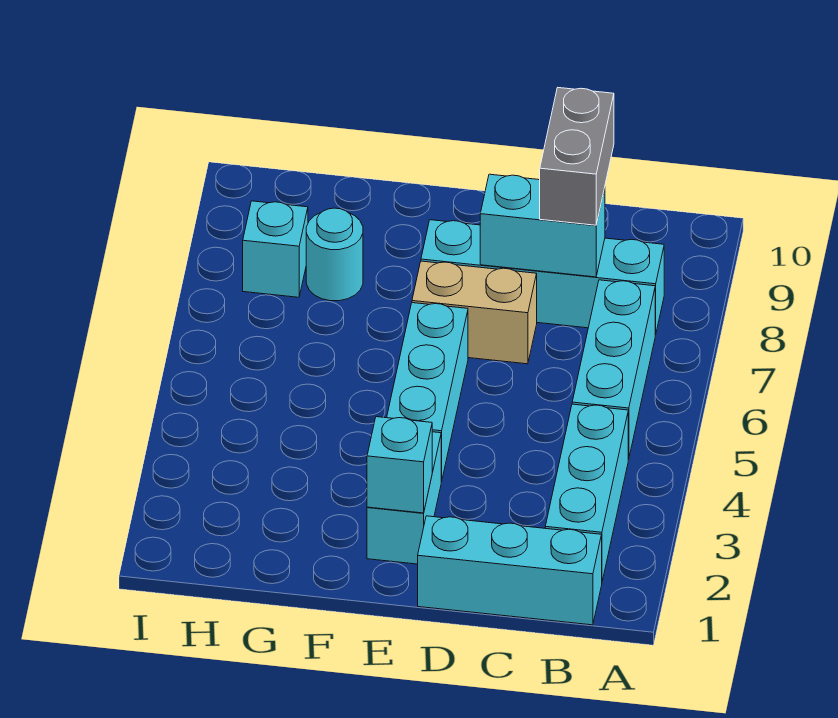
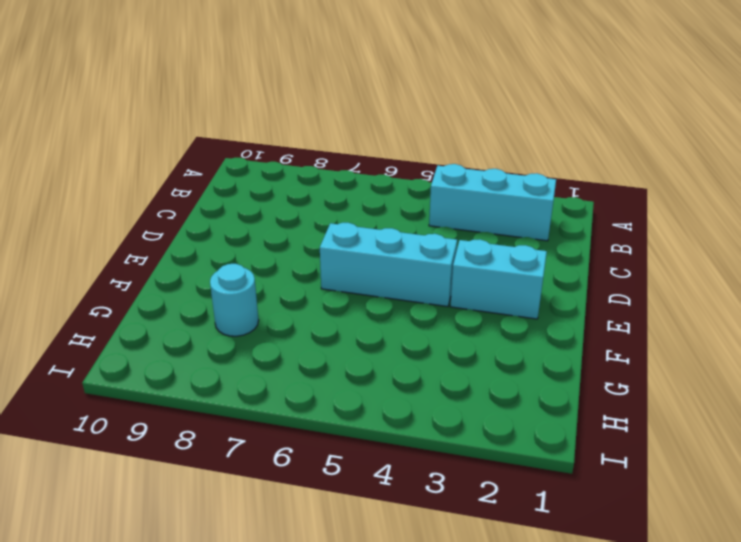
none -> cyan 1x3 brick [418,516,602,625]
none -> cyan 1x3 brick [572,280,655,459]
none -> cyan 1x4 brick [421,220,664,335]

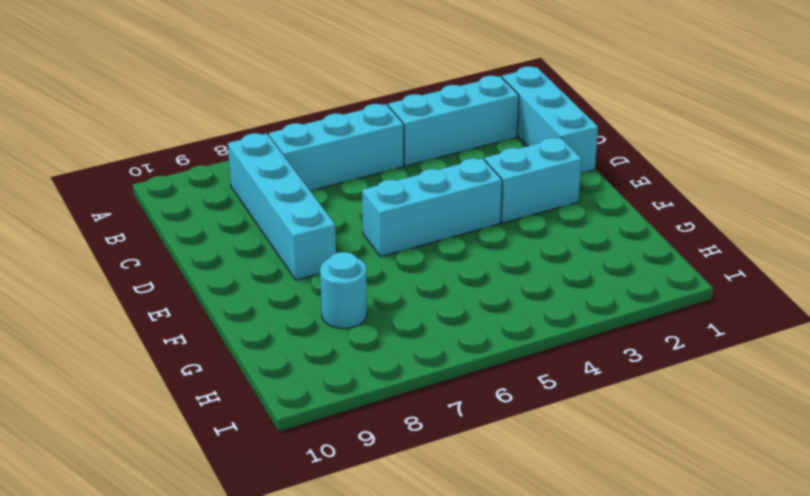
none -> tan 1x2 brick [412,261,537,364]
none -> cyan 1x1 brick [243,201,308,297]
none -> cyan 1x2 brick [480,174,605,277]

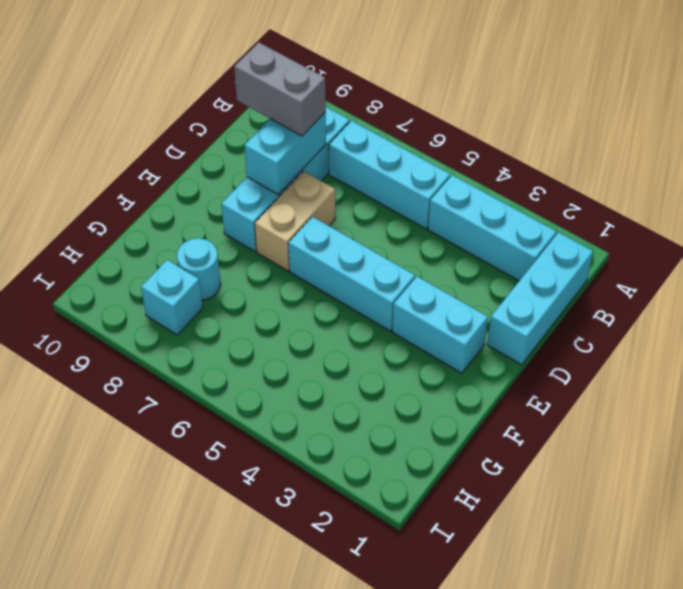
none -> cyan 1x1 brick [367,417,432,513]

